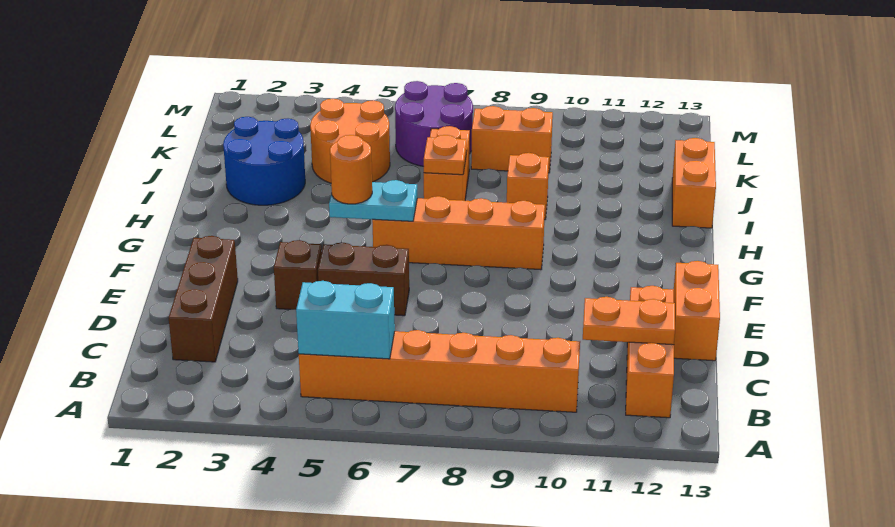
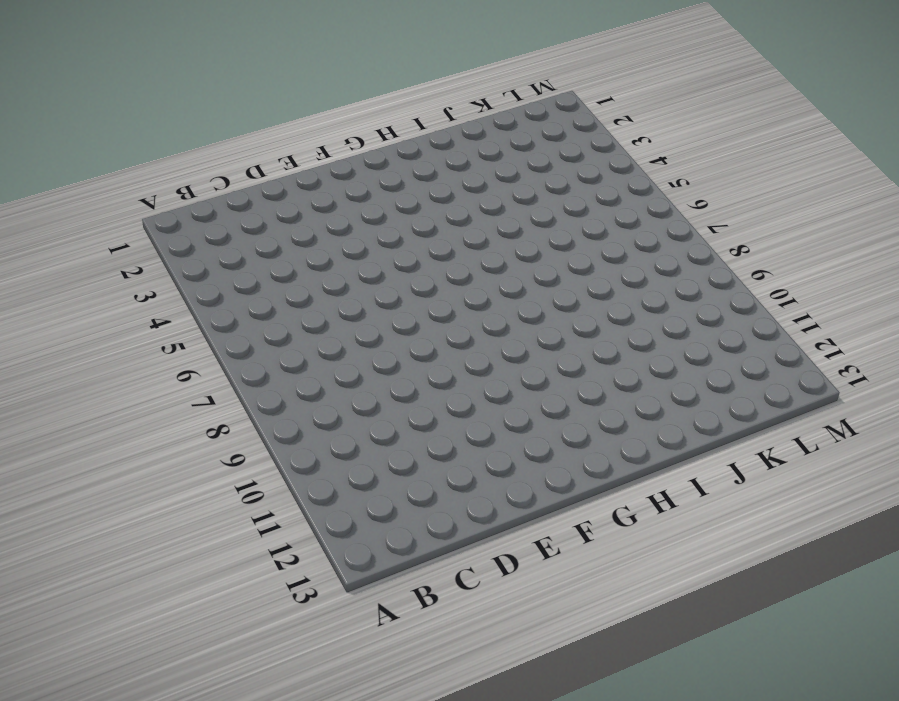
none -> orange 1x6 brick [299,330,580,412]
none -> orange 1x3 brick [626,286,674,418]
none -> brown 1x3 brick [169,236,238,362]

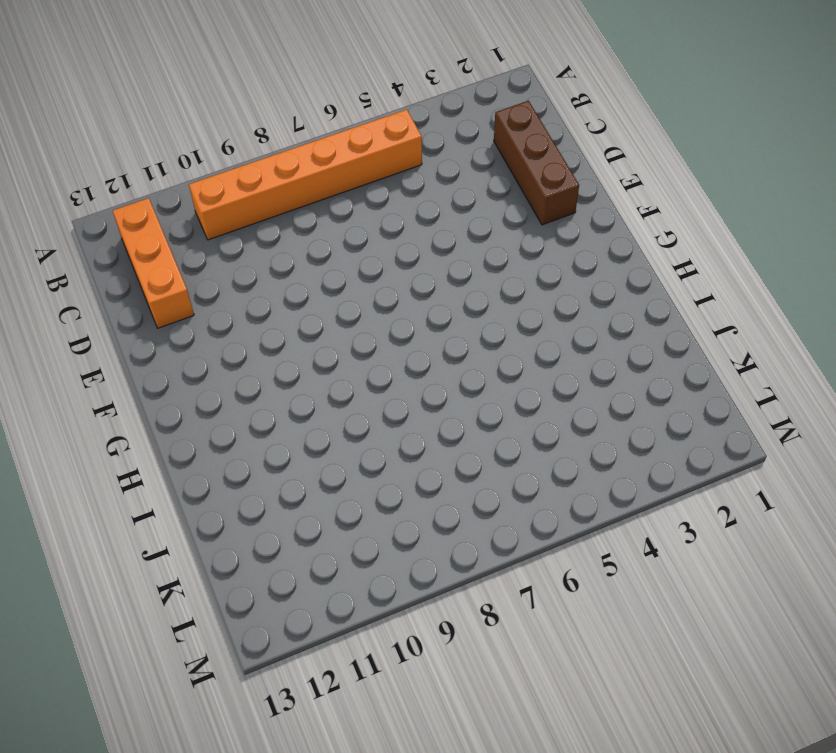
none -> orange 1x2 brick [674,261,720,361]
none -> brown 1x1 brick [274,240,322,309]
none -> brown 1x2 brick [318,243,409,316]

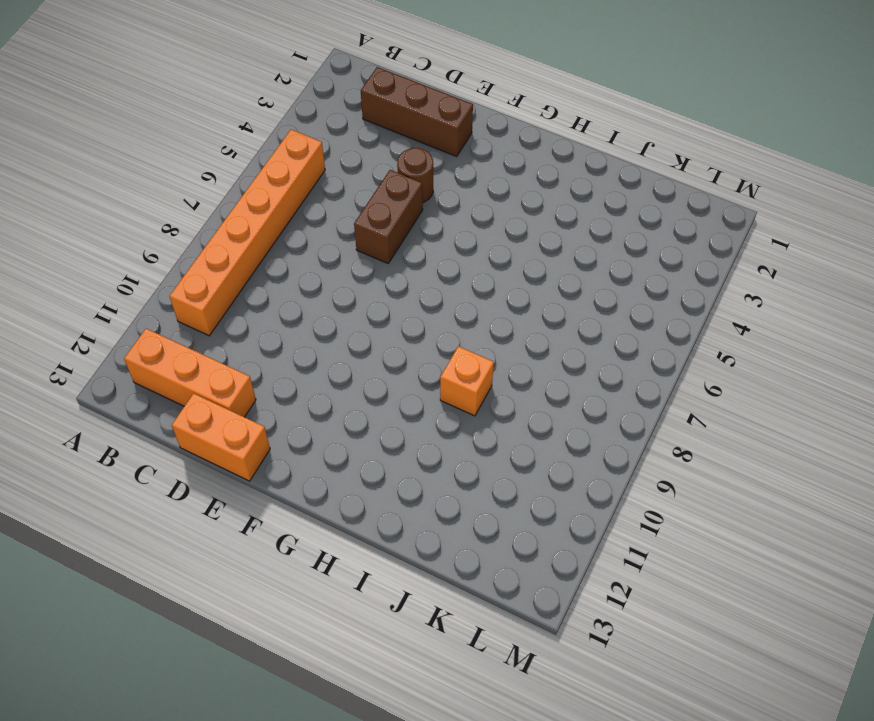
brown 1x1 round brick [397,148,433,203] -> brown 1x1 brick [274,240,322,309]
none -> orange 1x4 brick [372,196,545,270]
none -> blue 2x2 round brick [223,117,305,205]
none -> orange 1x2 brick [424,126,470,201]

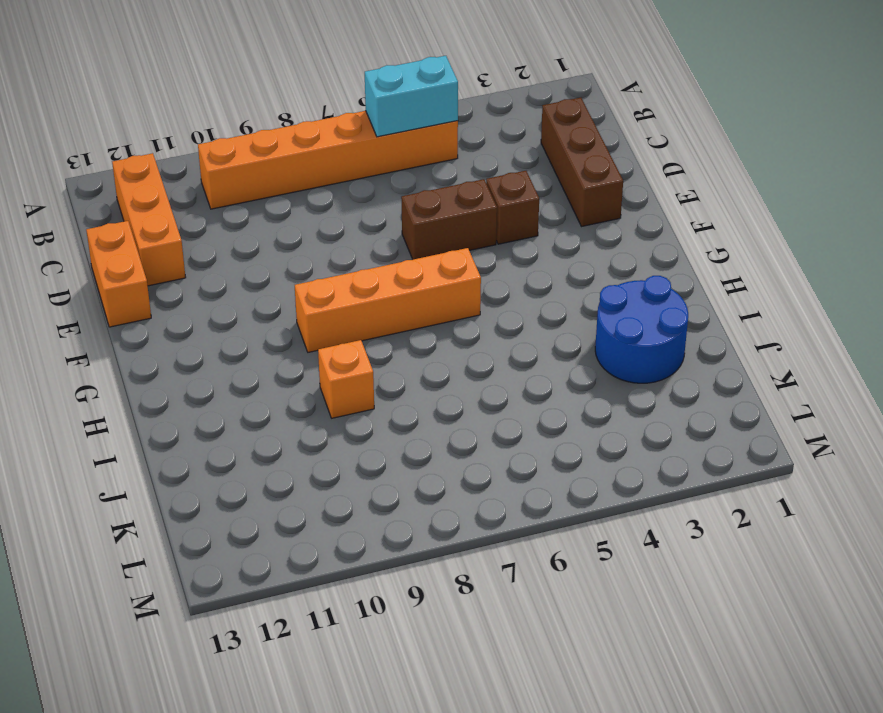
none -> orange 1x2 brick [424,126,470,201]
none -> orange 1x2 brick [672,138,716,228]
none -> orange 2x2 round brick [310,99,390,183]

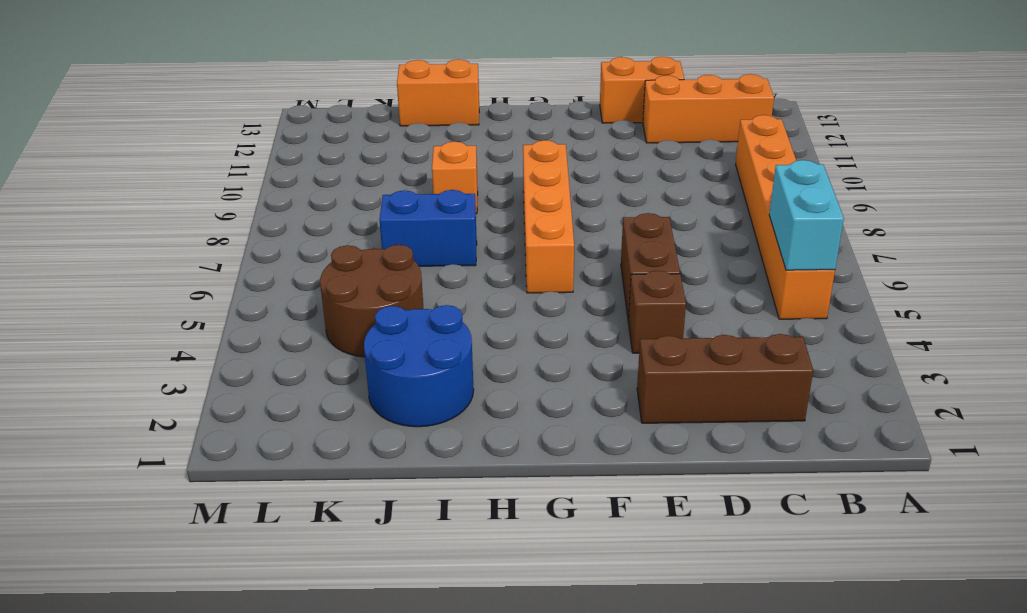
blue 1x2 brick [380,190,477,266] -> orange 1x2 brick [424,126,470,201]
brown 2x2 round brick [320,245,423,357] -> orange 2x2 round brick [310,99,390,183]
none -> purple 2x2 round brick [395,81,473,166]
none -> orange 1x2 brick [471,106,553,173]
none -> orange 1x2 plate [583,297,675,345]

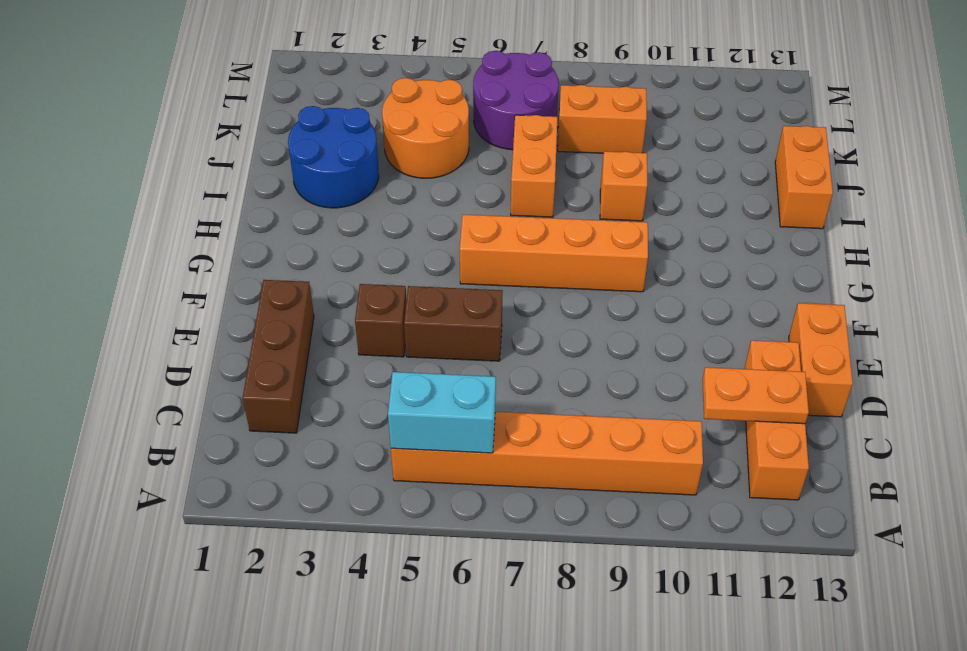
none -> cyan 1x2 plate [329,180,417,221]
none -> orange 1x1 plate [424,135,467,175]
none -> orange 1x1 round brick [330,135,372,204]

